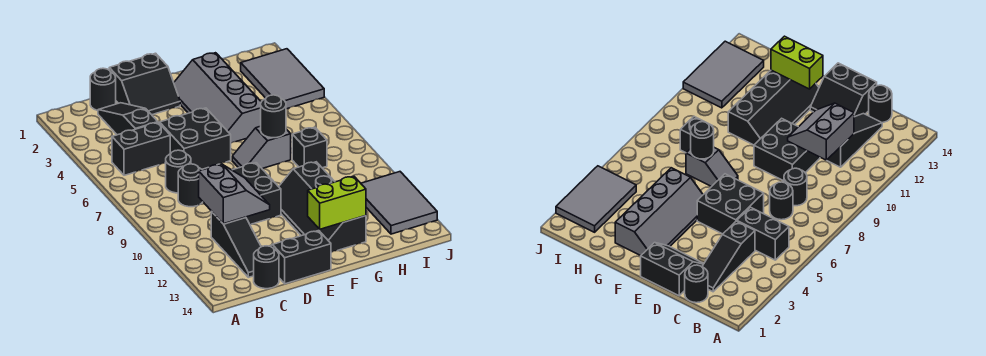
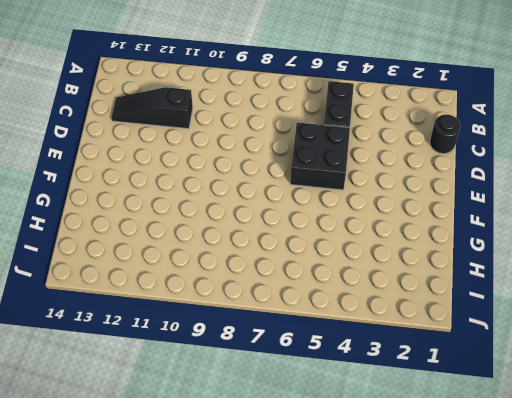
none -> black 1x3 slope [98,103,158,135]
none -> black 1x1 round brick [166,150,191,193]
none -> black 1x1 round brick [178,164,203,207]

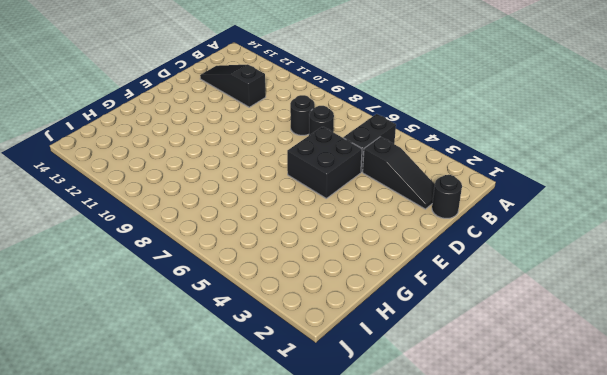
none -> black 1x1 round brick [254,246,279,289]
none -> black 2x2 slope [109,53,180,115]
none -> black 2x2 brick [232,163,281,224]

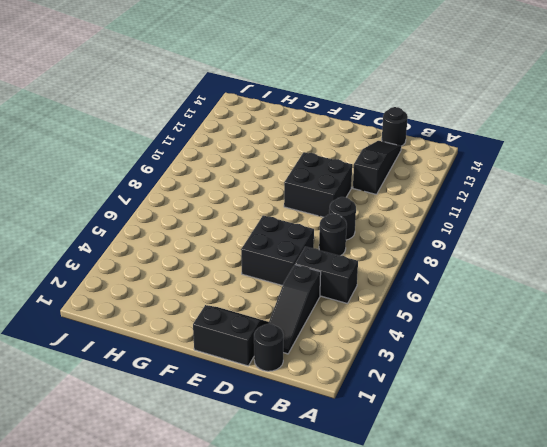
none -> black 2x2 slope [270,231,331,284]
none -> grey 2x4 slope [174,53,261,143]
none -> grey 1x2 slope [232,126,291,169]

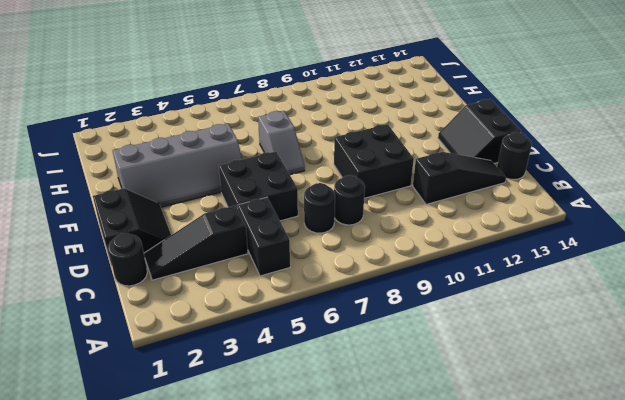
none -> black 2x4 slope [279,162,366,252]
none -> black 1x1 brick [292,127,327,168]
none -> grey 2x3 tile [241,49,324,109]

